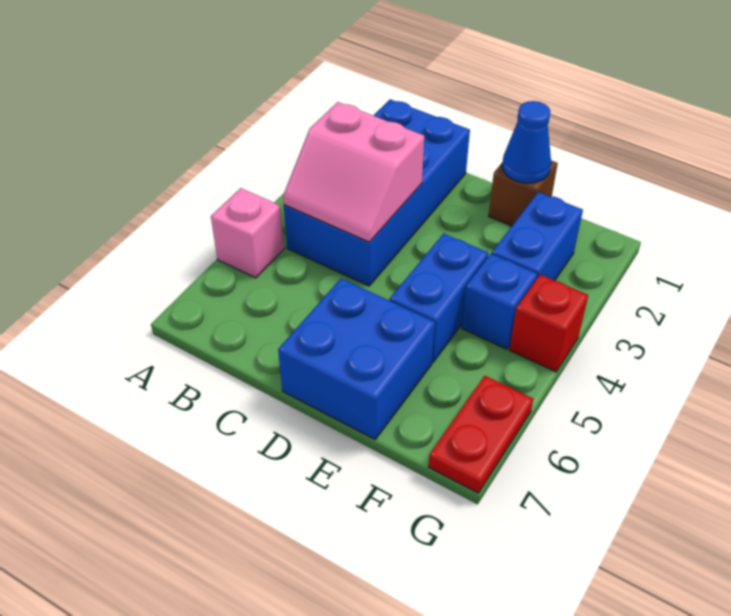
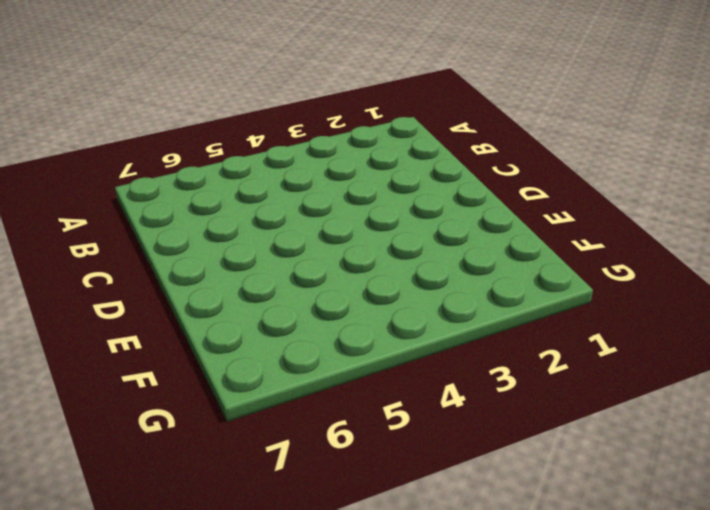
none -> pink 1x1 brick [211,188,284,278]
none -> blue 2x4 brick [284,99,470,286]

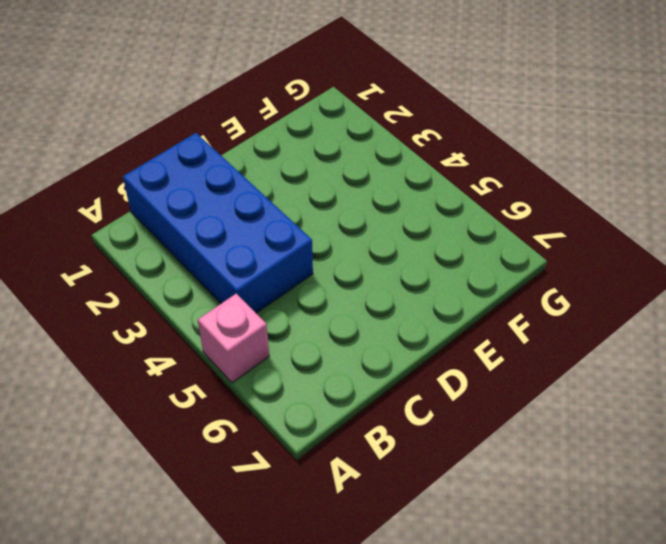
none -> blue 2x2 brick [278,279,435,439]
none -> brown 1x1 brick [489,161,558,226]

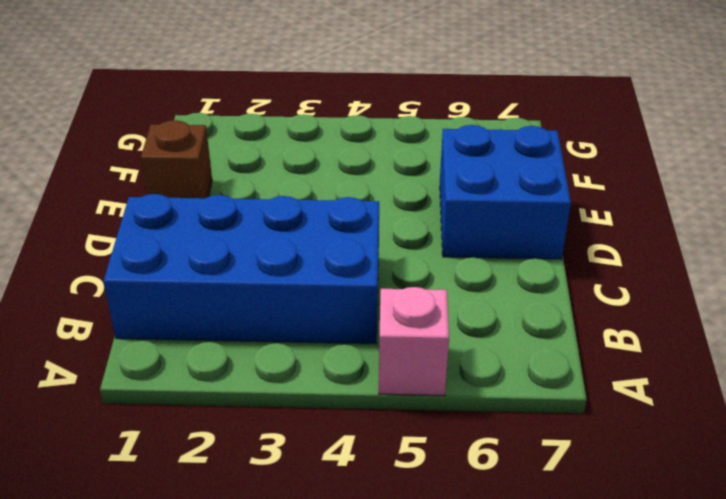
none -> blue 1x2 brick [390,234,488,362]
none -> blue 1x2 brick [492,192,583,281]

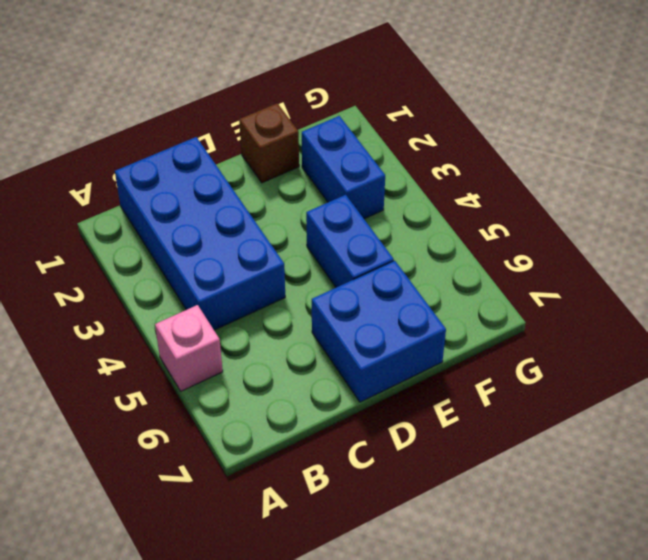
none -> blue 1x1 brick [462,254,537,349]
none -> red 1x1 brick [509,275,588,372]

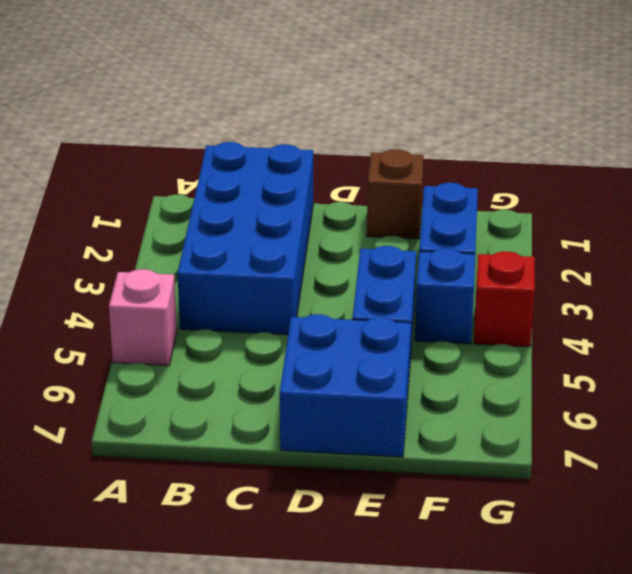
none -> red 1x2 plate [428,376,533,493]
none -> pink 2x2 slope [283,102,424,242]

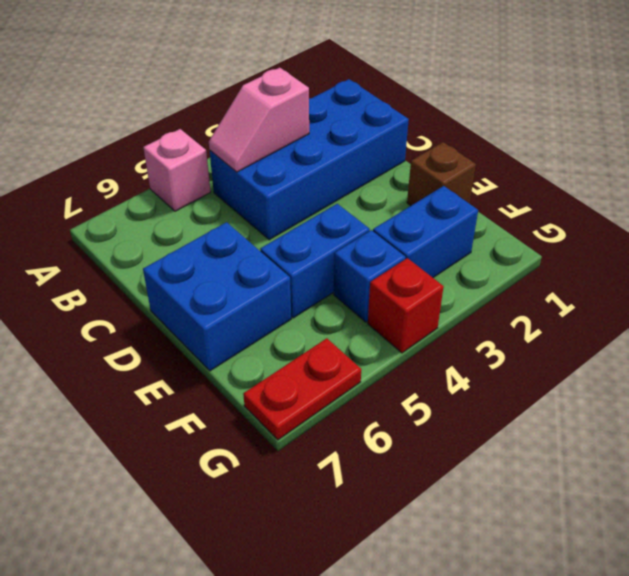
pink 1x2 slope [209,68,309,172] -> pink 2x2 slope [283,102,424,242]
none -> blue 1x1 cone [502,101,551,183]

